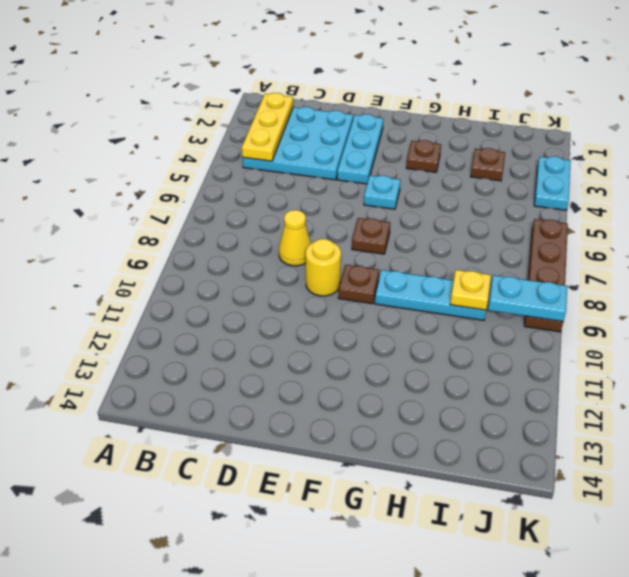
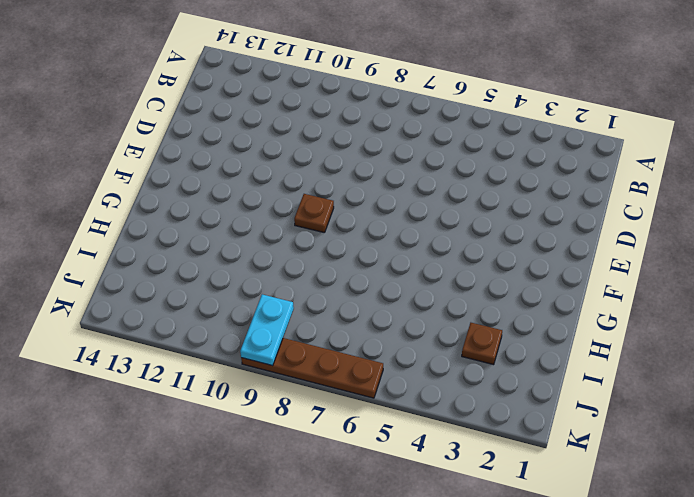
none -> cyan 3x3 plate [242,107,353,180]
none -> yellow 1x1 cone [279,210,311,266]
none -> cyan 1x3 plate [337,114,383,184]

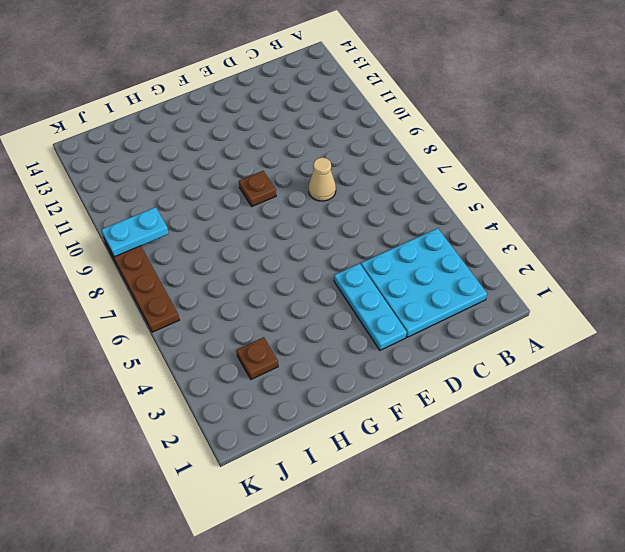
tan 1x1 cone [309,157,336,201] -> yellow 1x1 cone [279,210,311,266]
none -> yellow 1x1 round brick [306,239,341,296]
none -> cyan 1x1 plate [364,175,400,209]
none -> brown 1x1 plate [352,218,390,254]

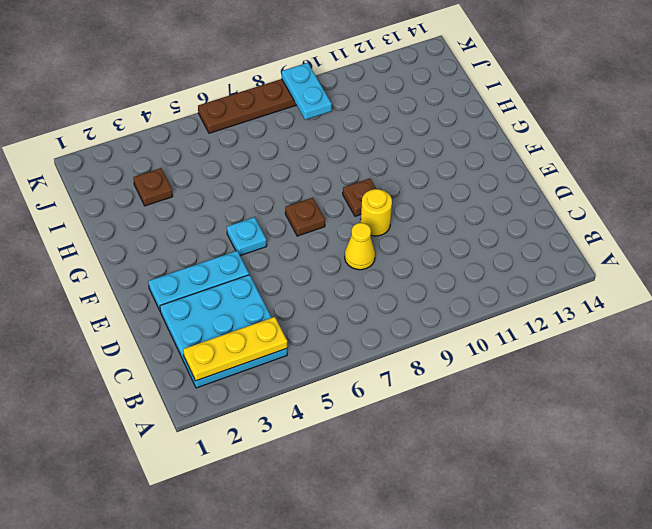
none -> brown 1x1 plate [406,140,441,172]
none -> cyan 1x3 plate [375,270,486,320]
none -> cyan 1x2 plate [534,156,571,210]

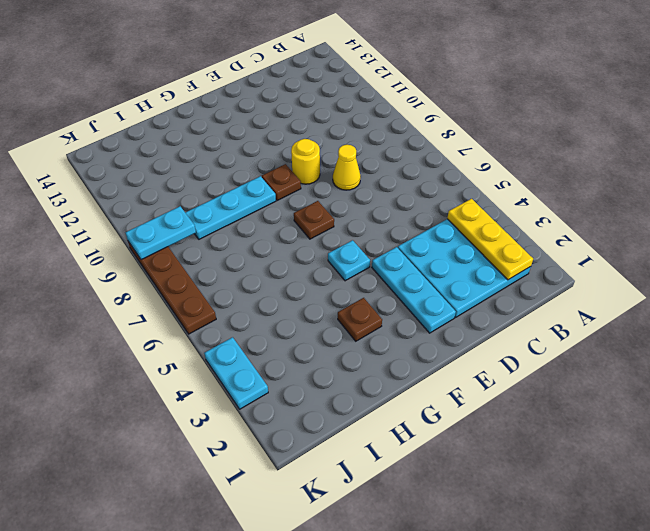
none -> brown 1x1 plate [470,148,505,181]
none -> yellow 1x1 plate [450,270,491,310]

